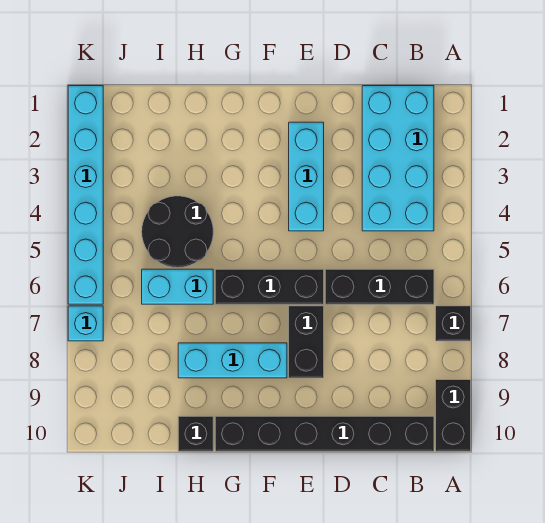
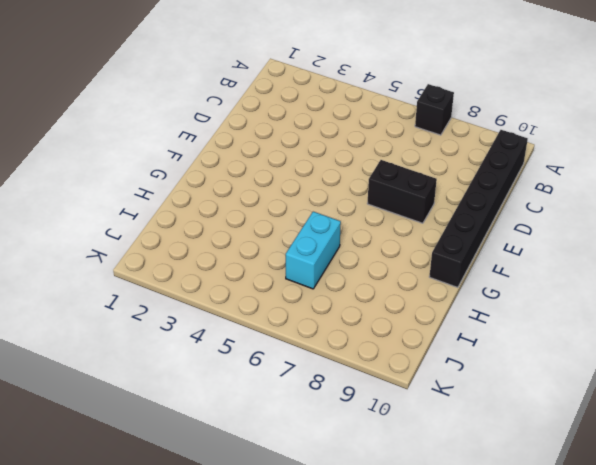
none -> black 1x2 brick [436,380,471,451]
none -> cyan 2x4 brick [362,86,434,231]
none -> black 1x3 brick [325,269,434,304]

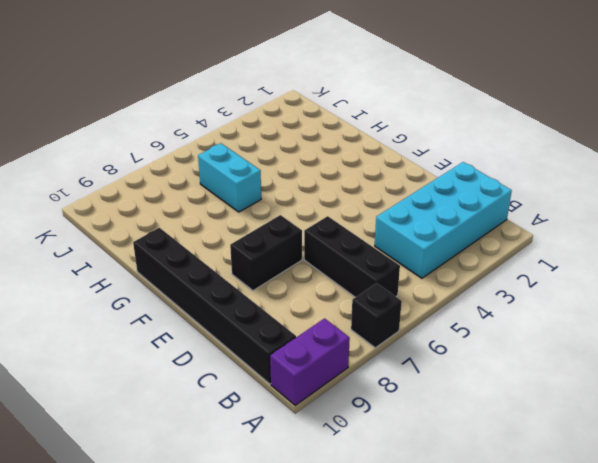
purple 1x2 brick [270,318,350,405] -> black 1x2 brick [436,380,471,451]
none -> cyan 1x3 brick [289,122,324,231]
none -> black 1x3 brick [215,269,324,304]
none -> cyan 1x3 brick [178,343,287,378]

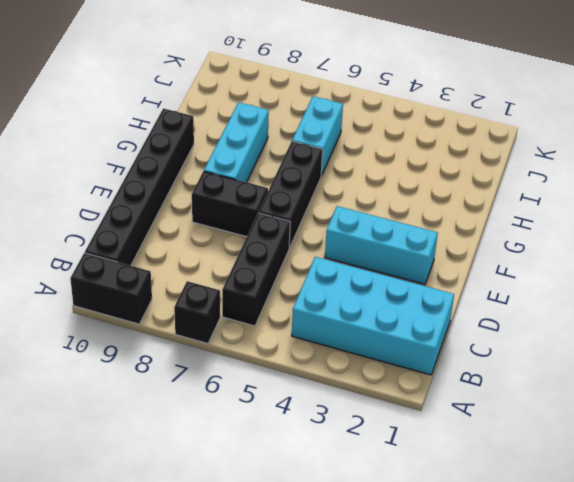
none -> black 2x2 round brick [142,196,213,268]
none -> black 1x1 brick [178,416,213,451]
none -> cyan 1x6 brick [68,86,103,304]

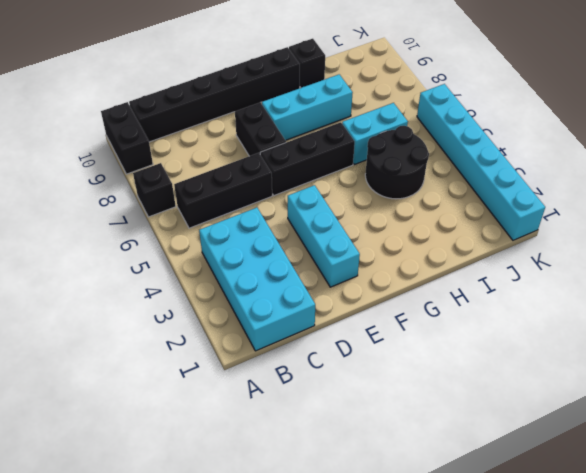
none -> cyan 1x1 brick [68,306,103,341]

